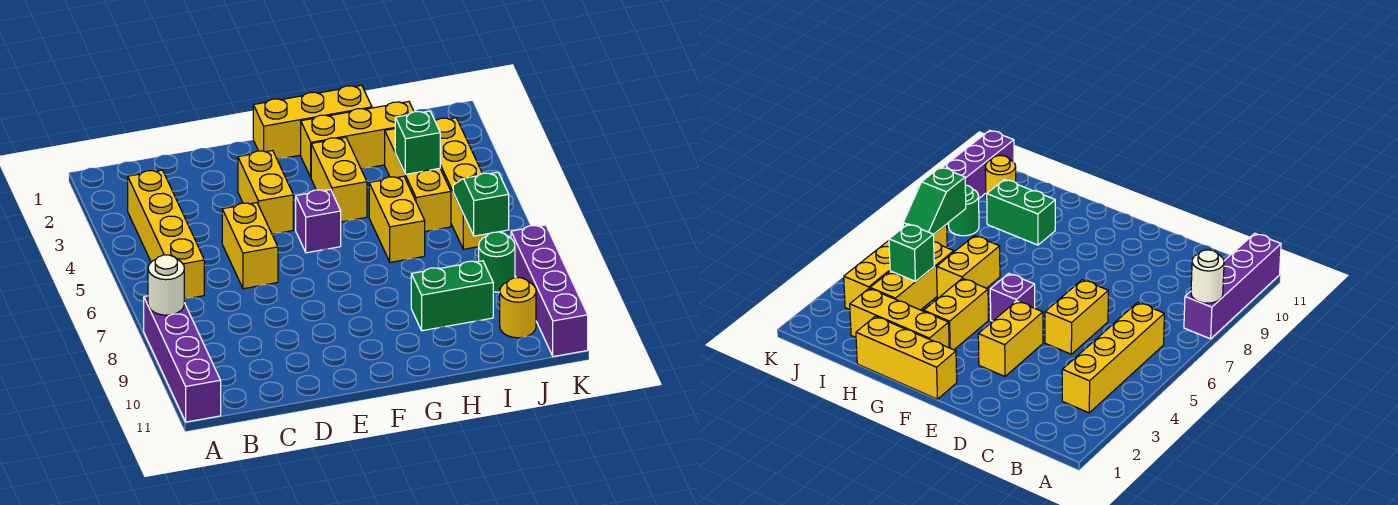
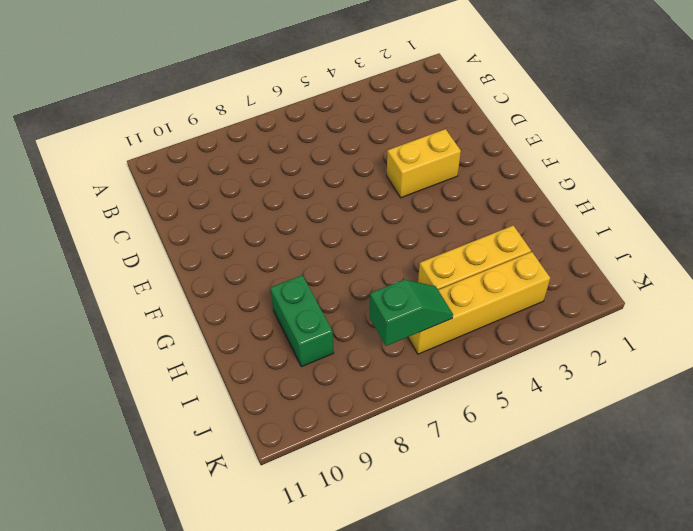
none -> purple 1x4 brick [144,296,221,422]
none -> yellow 1x4 brick [128,170,204,299]
none -> yellow 1x2 brick [222,203,278,289]

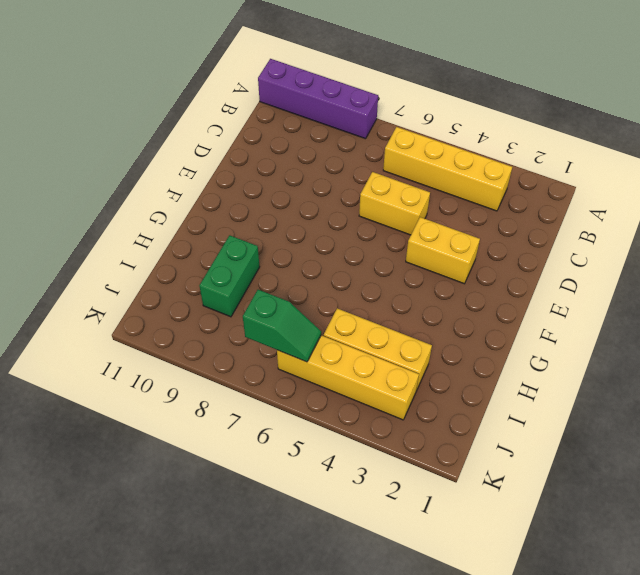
none -> yellow 1x3 brick [253,85,372,159]
none -> purple 1x1 brick [296,189,341,253]
none -> yellow 1x3 brick [301,102,414,177]

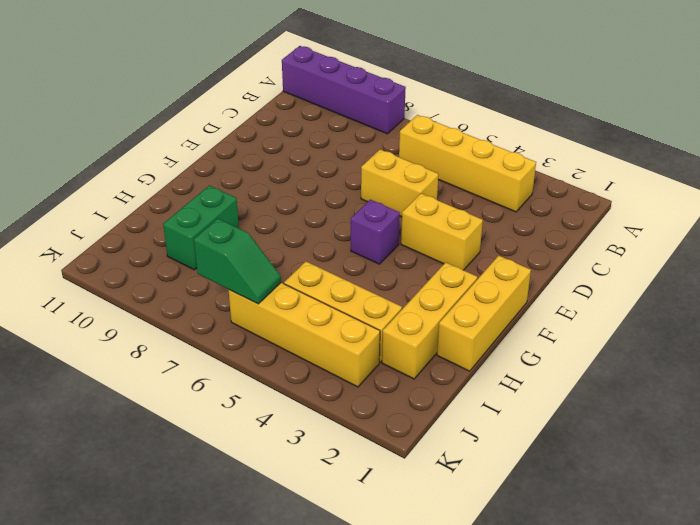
none -> yellow 1x2 brick [311,137,367,222]
none -> yellow 1x2 brick [369,176,425,262]
none -> green 1x1 round brick [479,232,515,292]

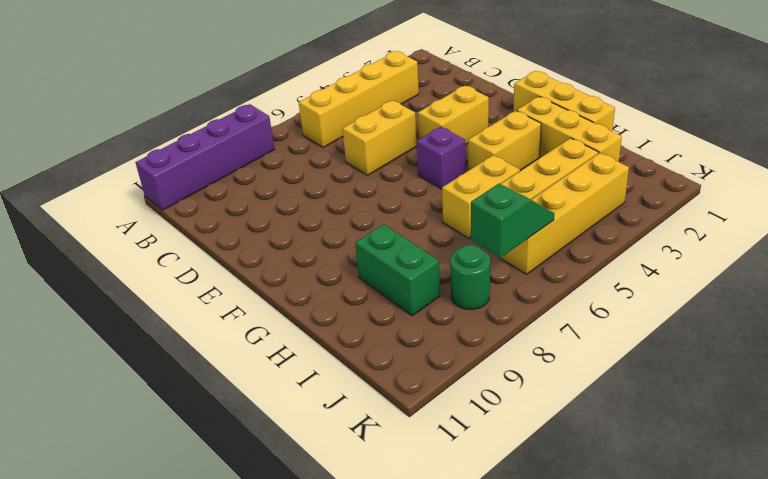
none -> yellow 1x1 round brick [500,278,536,338]
none -> purple 1x4 brick [511,225,588,357]
none -> white 1x1 round brick [148,255,184,315]

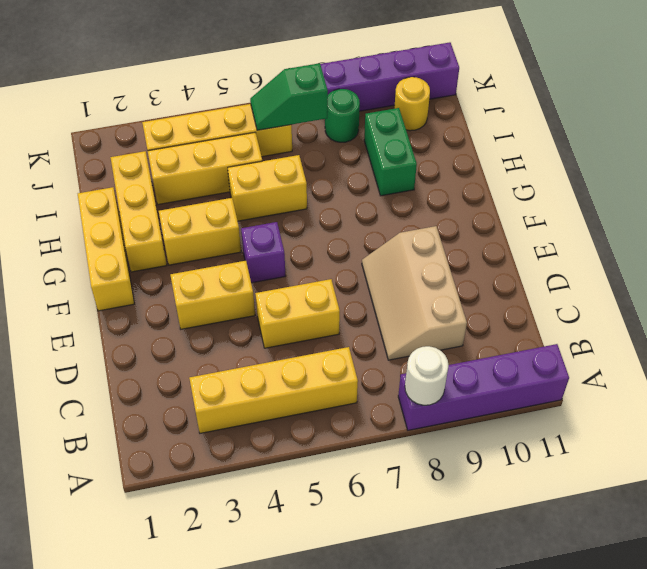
tan 2x3 slope [362,226,467,360] -> none
none -> green 1x1 brick [395,111,440,174]

